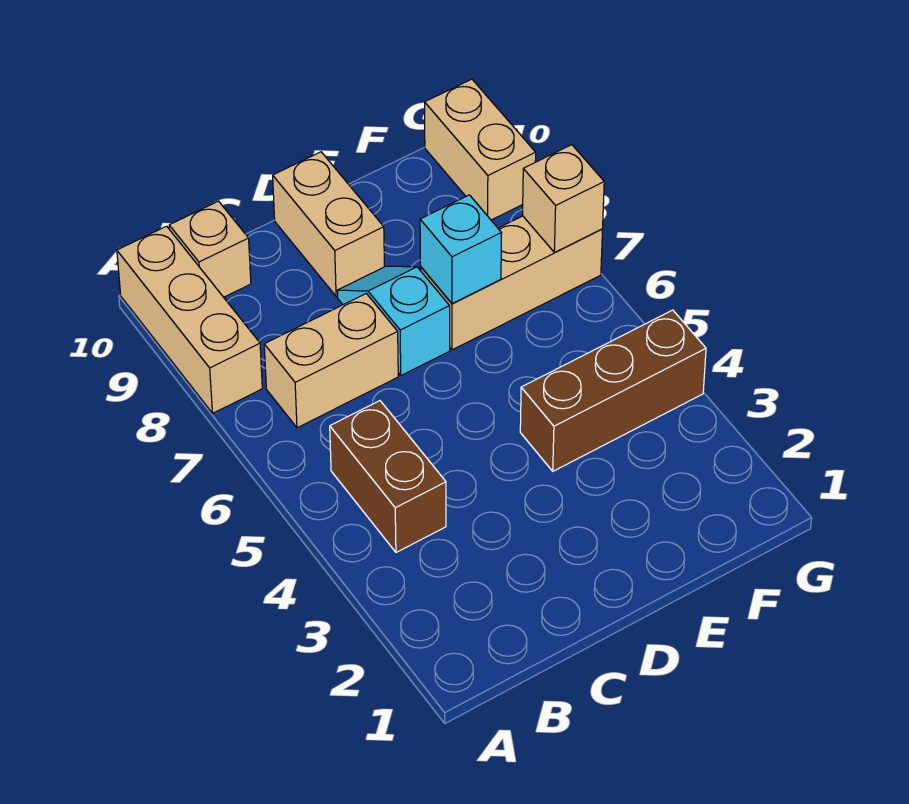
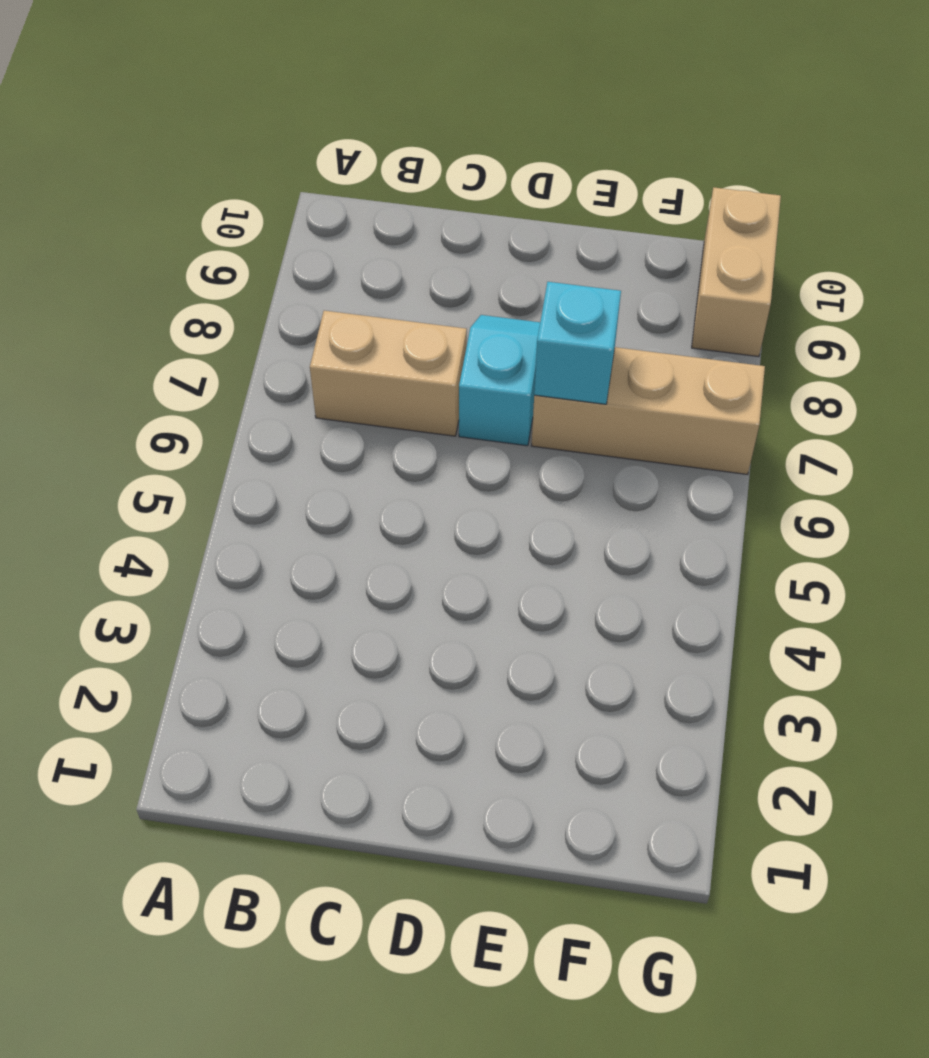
none -> tan 1x3 brick [117,226,262,413]
none -> brown 1x2 brick [330,401,446,552]

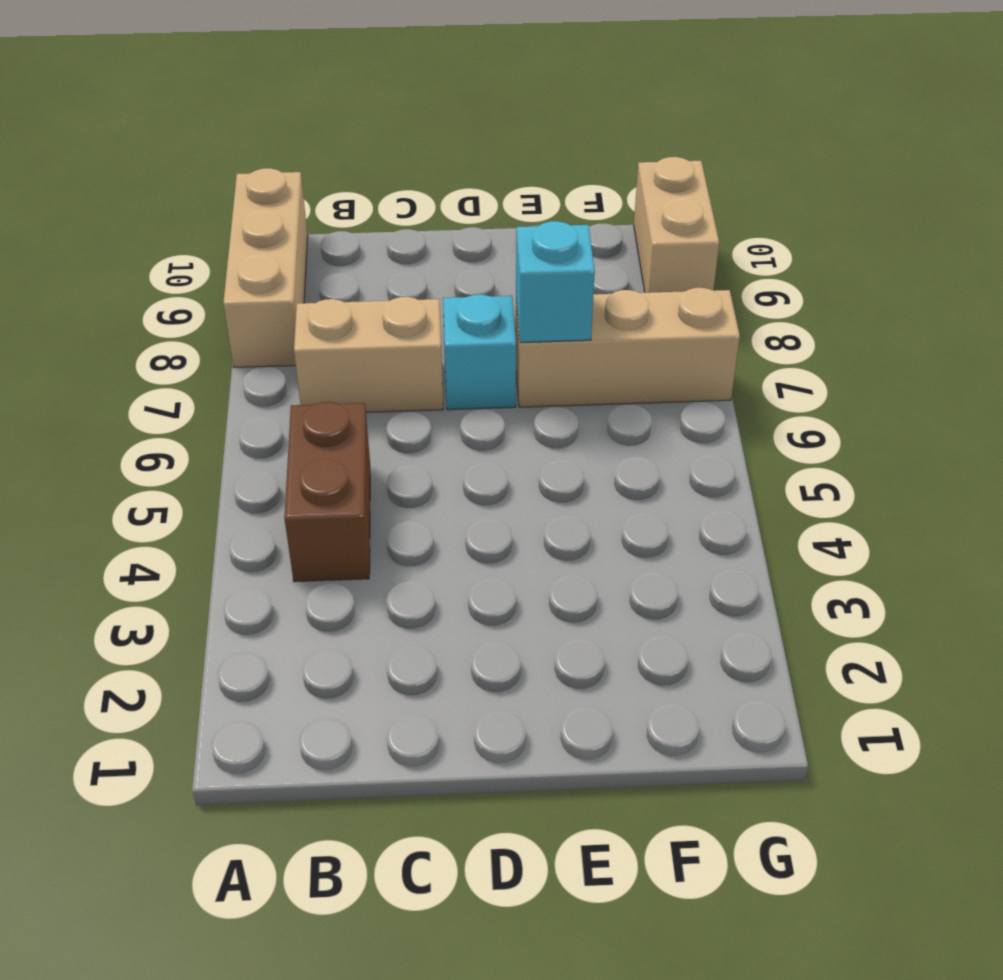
none -> tan 1x1 brick [169,201,251,297]
none -> tan 1x2 brick [273,152,384,297]

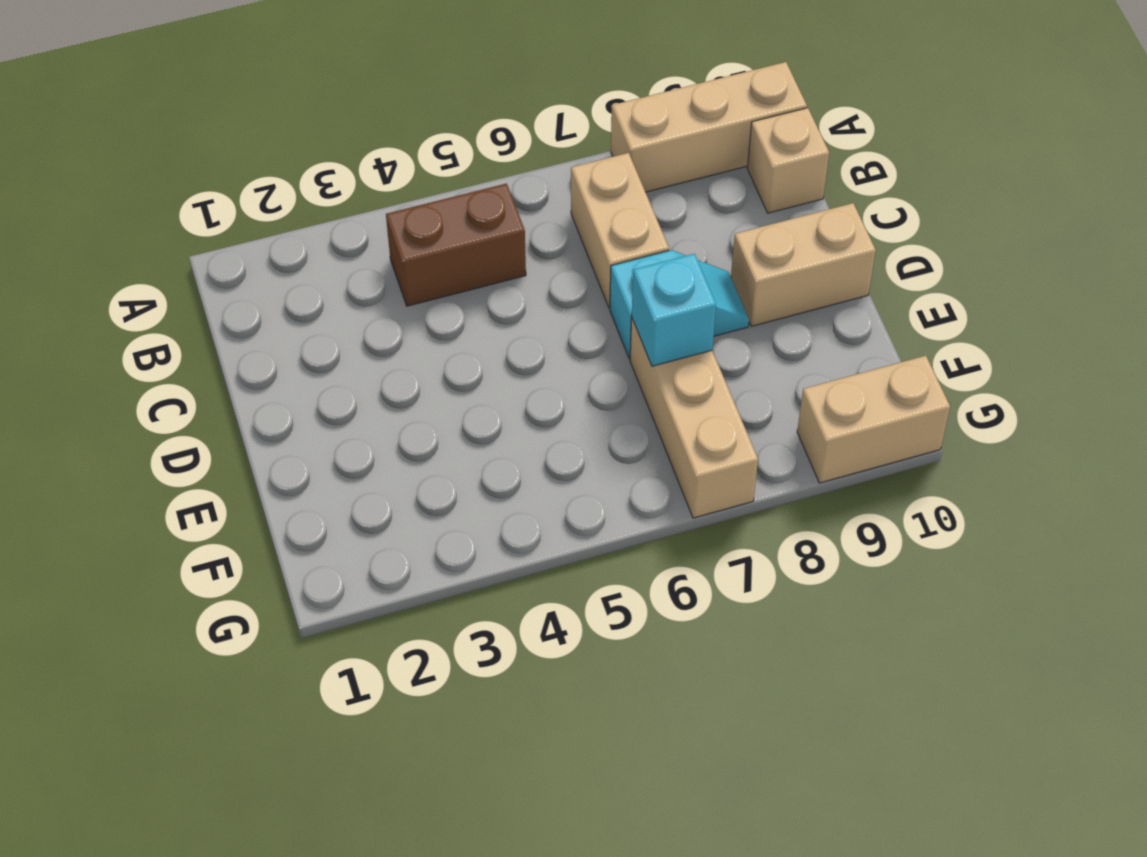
none -> brown 1x3 brick [520,310,706,471]
none -> tan 1x1 brick [523,145,604,252]

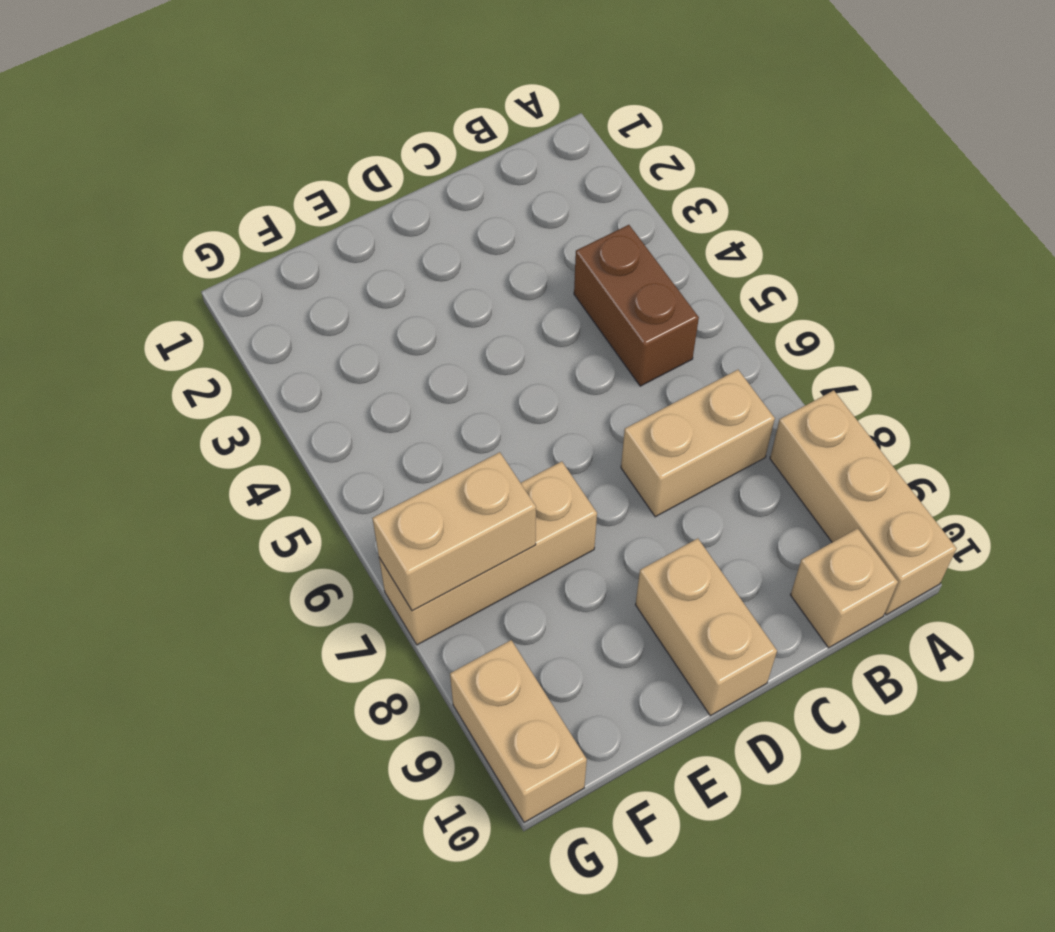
tan 1x2 brick [372,452,536,611] -> tan 1x1 brick [523,145,604,252]
none -> cyan 1x2 slope [337,266,450,375]
none -> brown 1x3 brick [520,310,706,471]

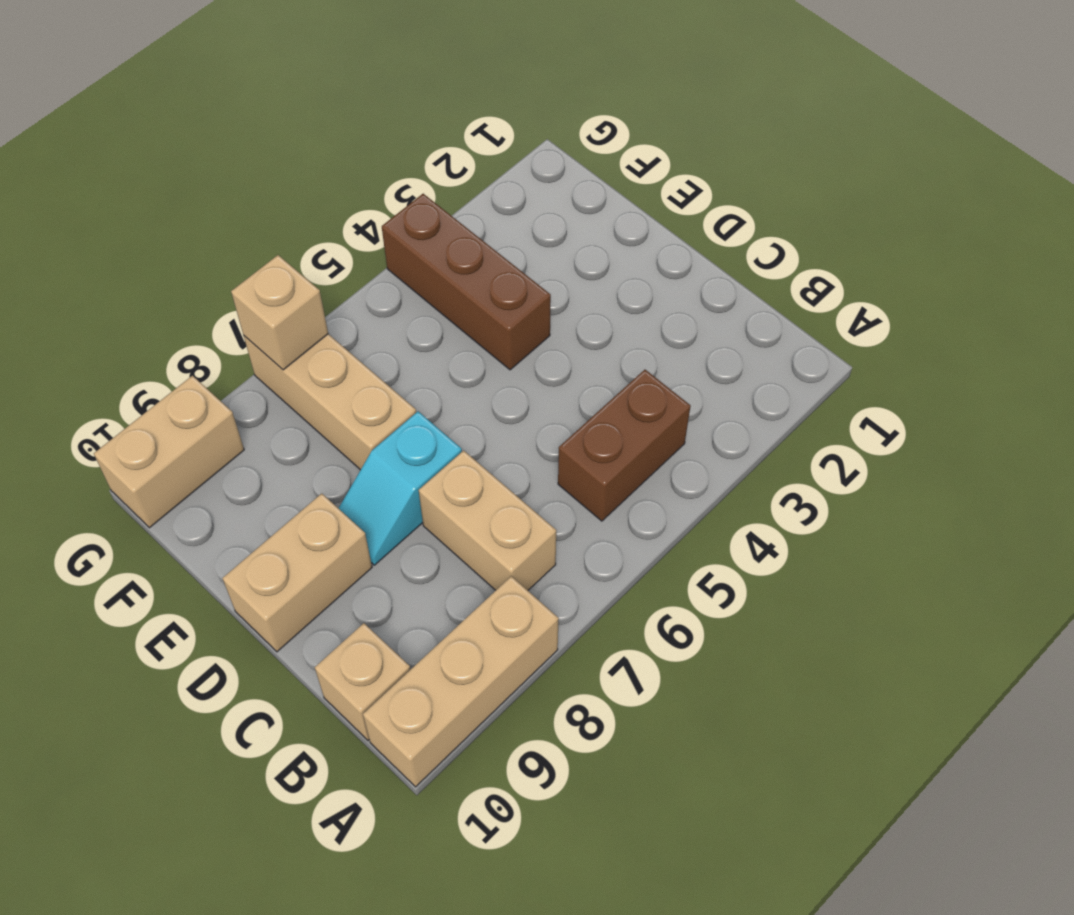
none -> cyan 1x1 brick [420,195,502,304]

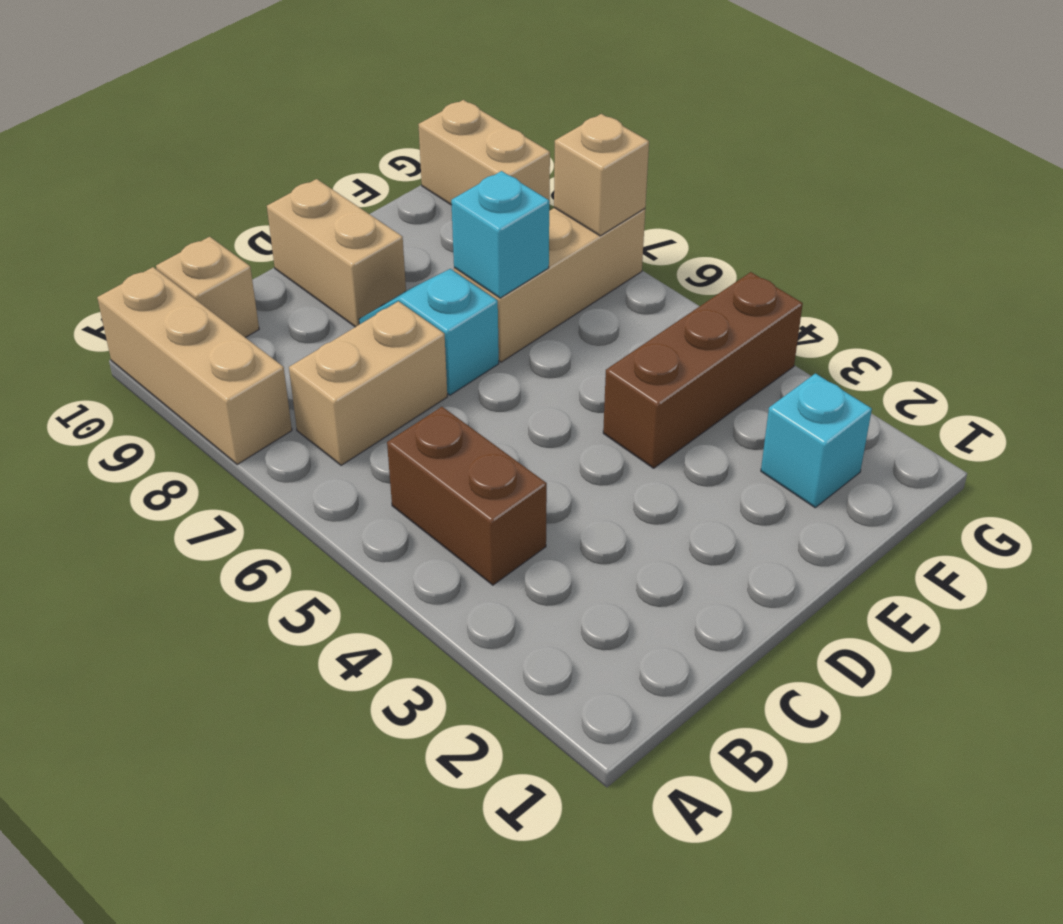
cyan 1x1 brick [761,374,872,508] -> none

